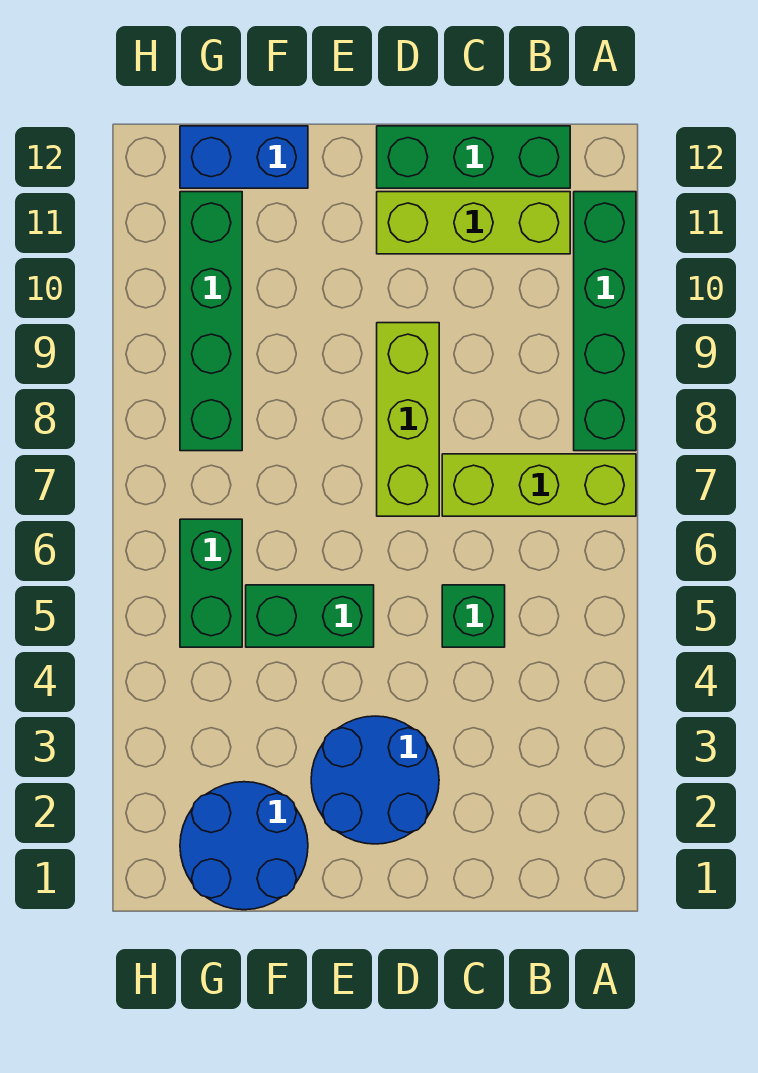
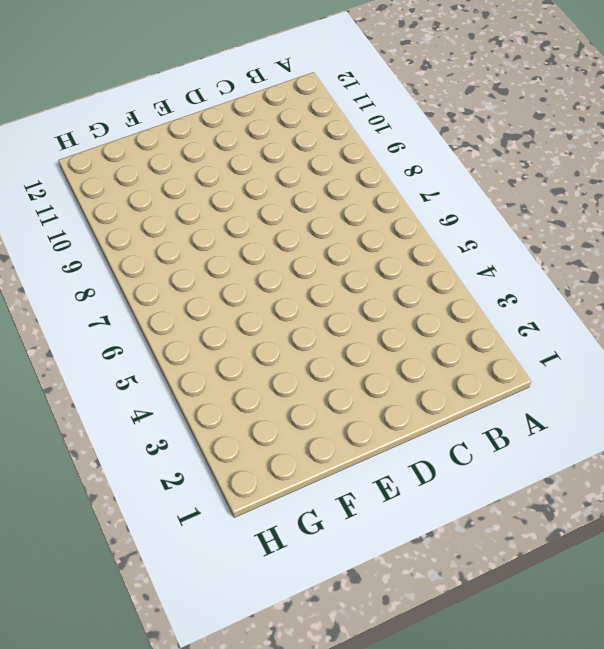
none -> lime 1x3 brick [442,454,636,516]
none -> green 1x4 brick [574,192,636,451]
none -> lime 1x3 brick [377,192,570,254]

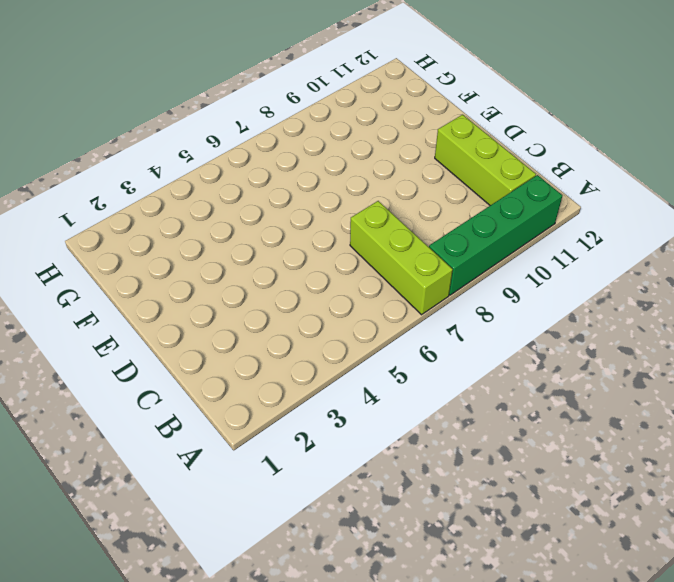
none -> green 1x3 brick [377,126,570,188]
none -> green 1x1 brick [442,585,505,647]
none -> blue 2x2 round brick [311,716,439,844]

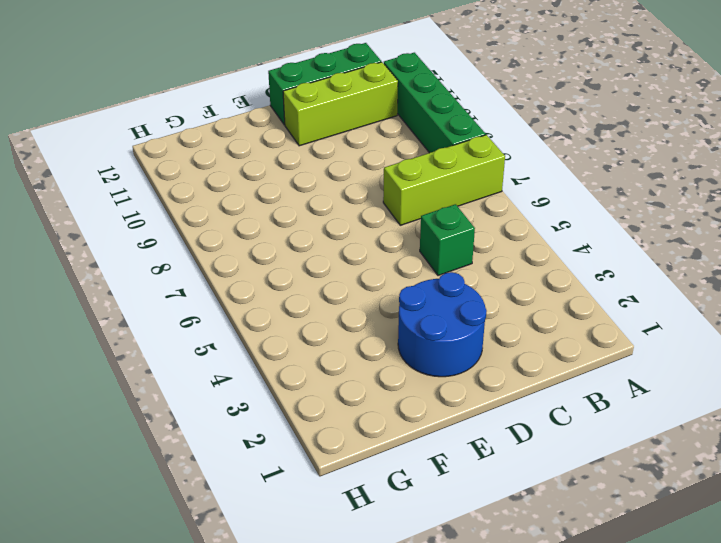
none -> lime 1x3 brick [377,323,439,516]
none -> green 1x2 brick [246,585,374,647]
none -> blue 2x2 round brick [180,782,308,910]

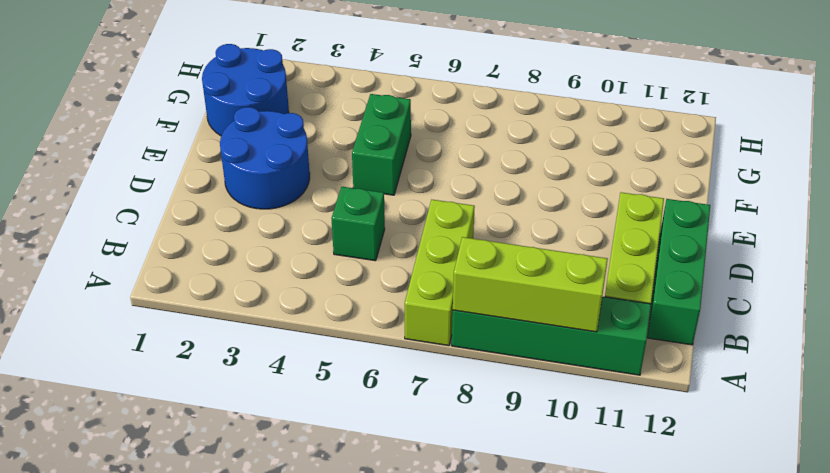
lime 1x3 brick [453,237,608,332] -> lime 1x3 brick moved to [377,323,439,516]
none -> blue 1x2 brick [180,126,308,188]
none -> green 1x2 brick [180,519,242,647]
none -> green 1x4 brick [180,192,242,451]

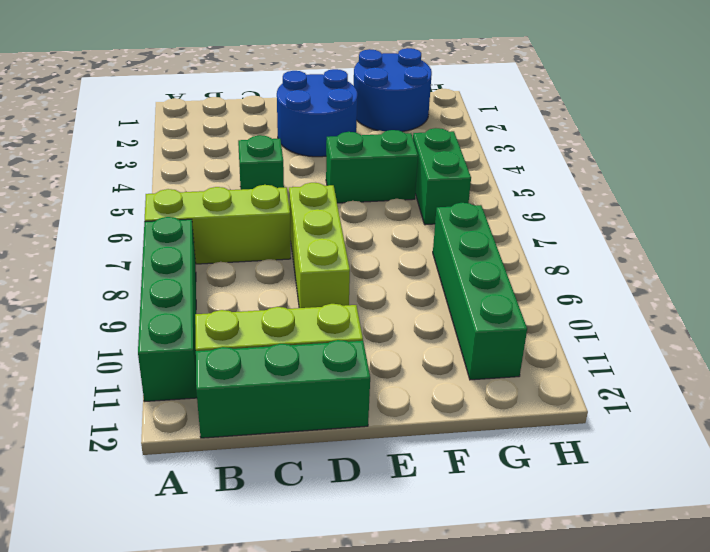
none -> blue 1x2 brick [180,126,308,188]

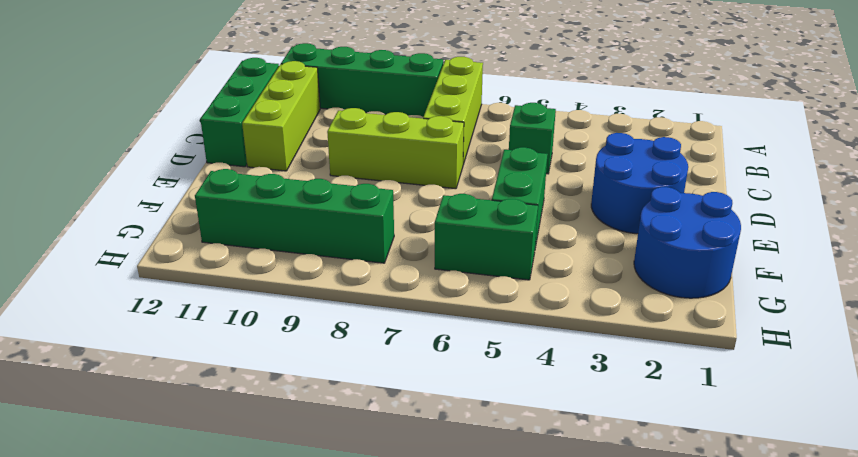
none -> blue 1x2 brick [180,126,308,188]

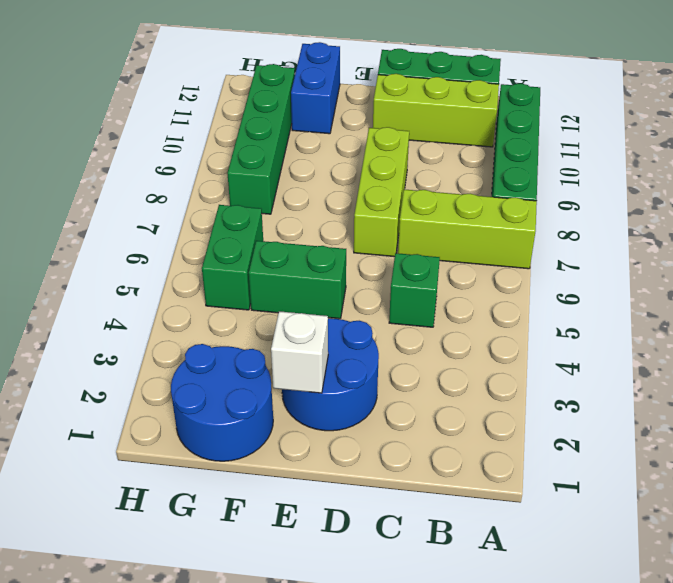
white 1x1 brick [271,311,328,393] -> none
blue 1x2 brick [291,42,340,134] -> blue 1x2 brick turned to [180,126,308,188]

